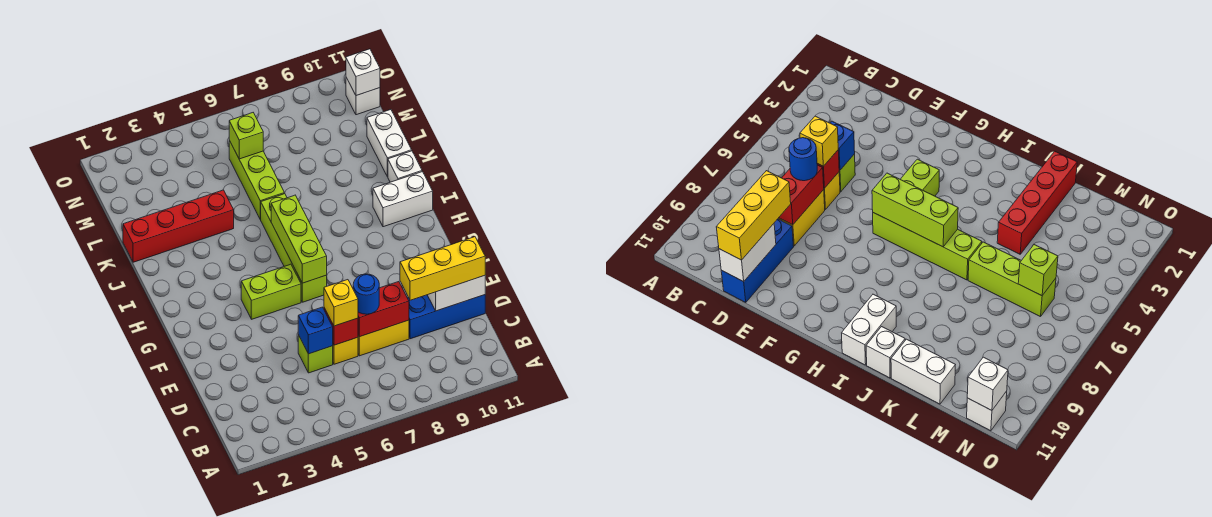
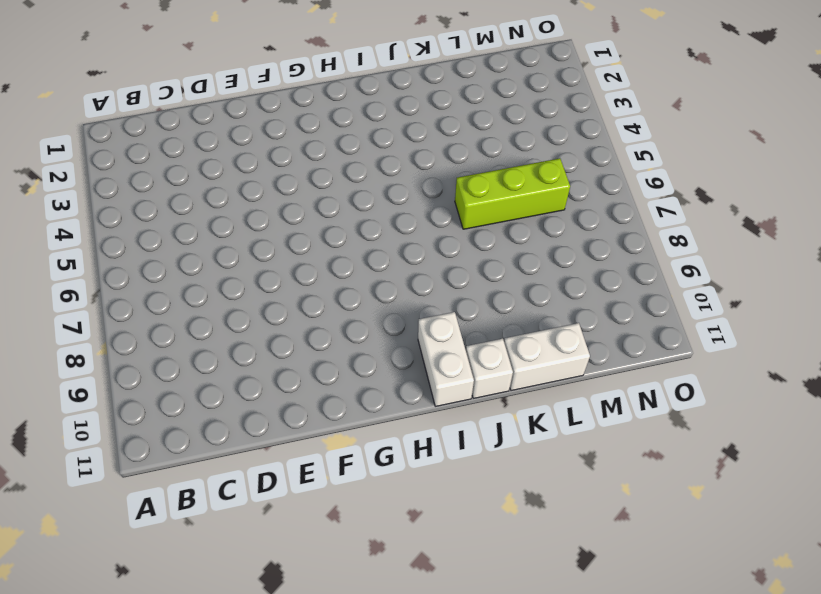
none -> lime 1x1 brick [298,335,333,373]
none -> yellow 1x1 brick [333,337,358,364]
none -> yellow 1x2 brick [358,320,409,356]

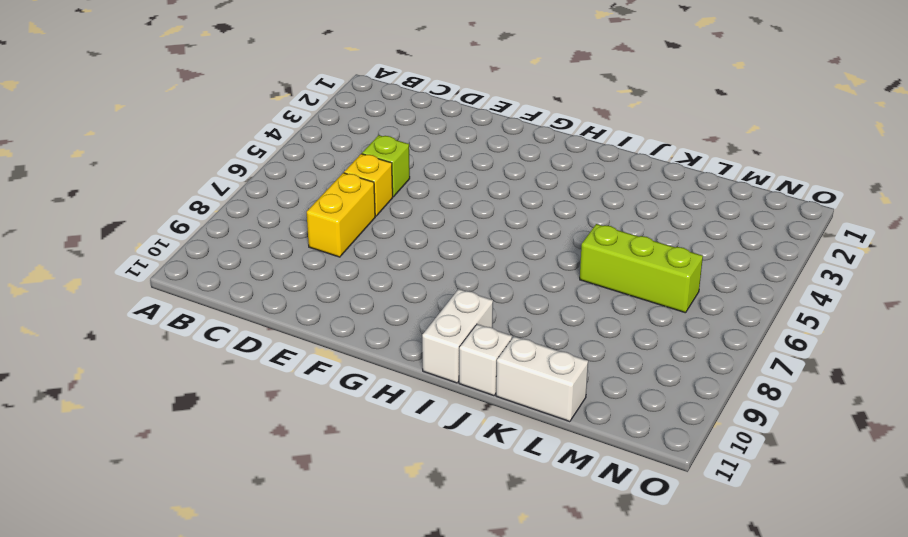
none -> blue 1x3 brick [408,295,485,339]
none -> lime 1x2 brick [241,264,301,319]
none -> lime 1x4 brick [260,193,327,302]

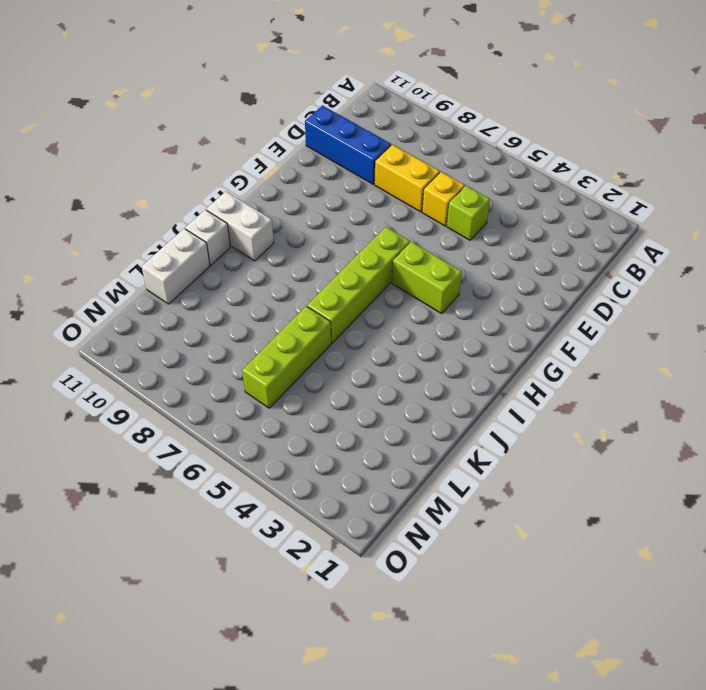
none -> red 1x4 brick [123,190,234,262]
none -> white 1x1 brick [346,77,380,115]
none -> blue 1x1 brick [298,307,333,354]

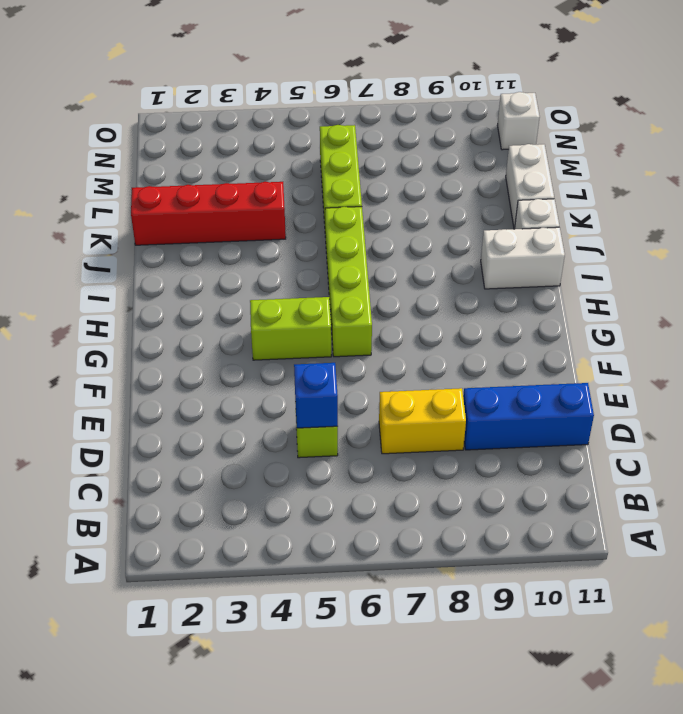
none -> yellow 1x1 brick [333,337,358,364]
none -> red 1x1 brick [324,308,358,345]
none -> red 1x2 brick [358,282,409,337]

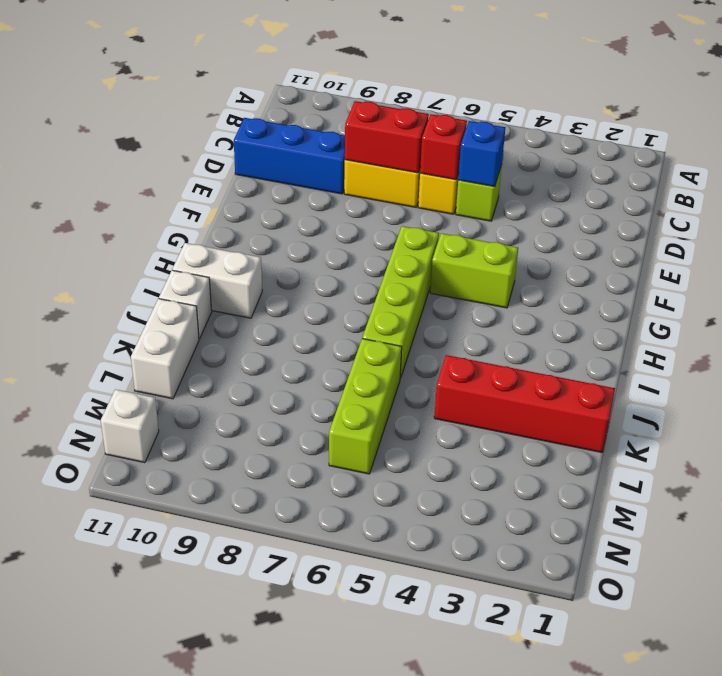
none -> white 1x2 brick [428,276,485,311]
none -> lime 1x3 brick [271,195,327,283]
none -> lime 1x1 brick [229,113,263,159]

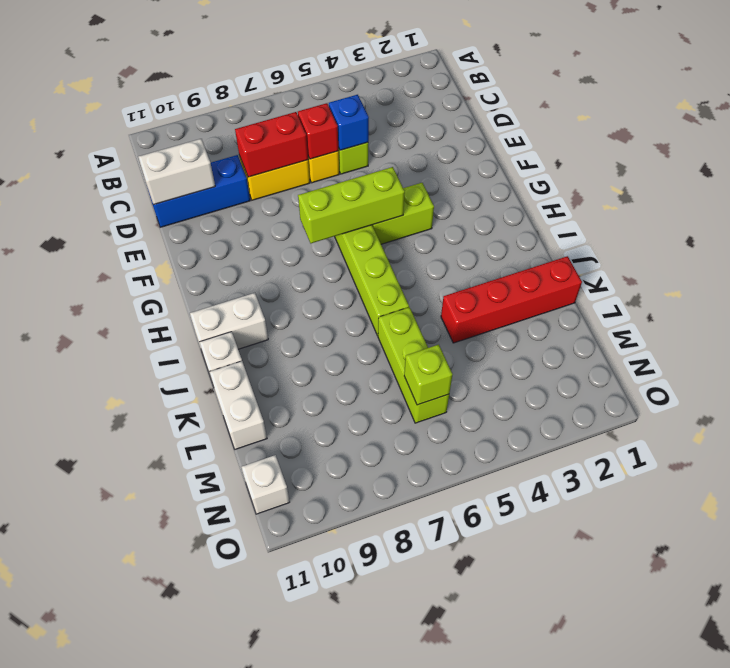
lime 1x3 brick [298,167,405,243] -> lime 1x3 brick turned to [271,195,327,283]
none -> white 1x1 brick [346,49,380,96]
none -> yellow 1x1 brick [324,280,358,326]
none -> blue 1x1 round brick [353,274,379,314]

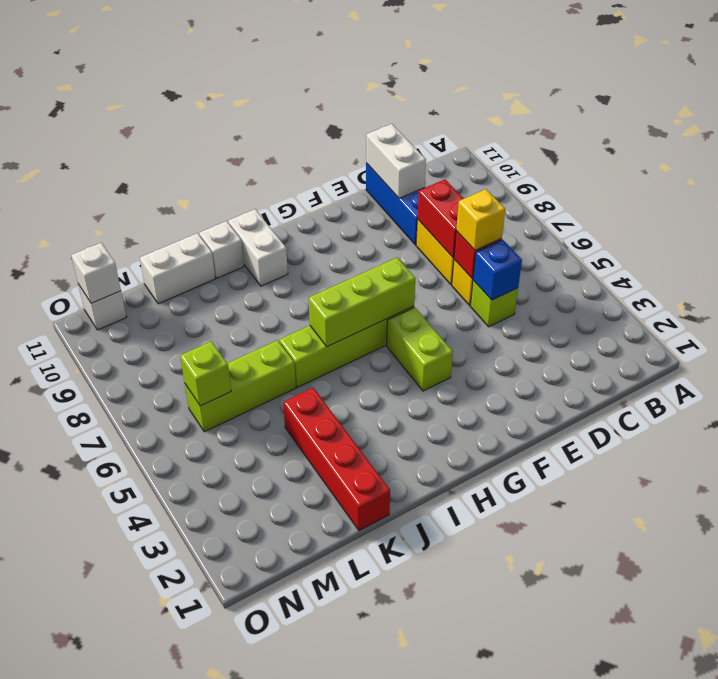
none -> blue 1x1 round brick [353,274,379,314]
none -> yellow 1x3 brick [400,237,485,300]

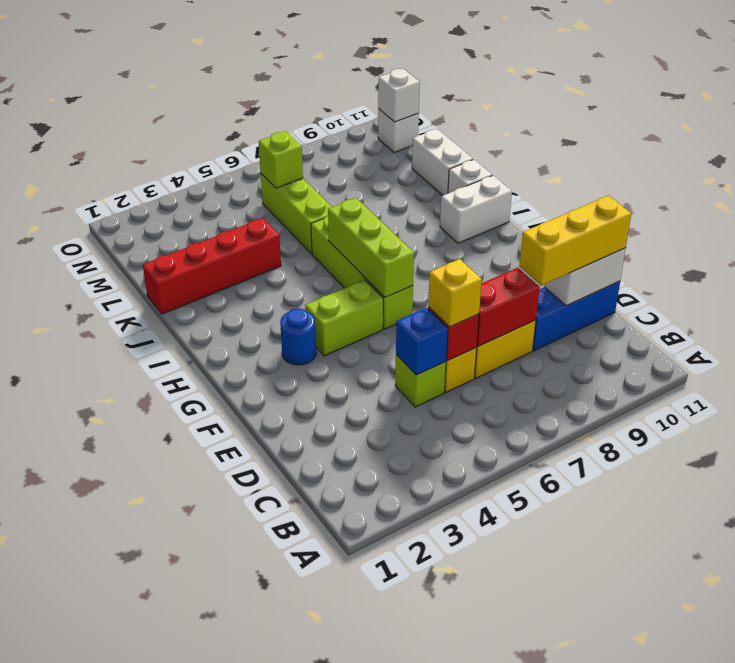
blue 1x1 round brick [280,308,316,365] -> blue 1x1 round brick moved to [353,274,379,314]

